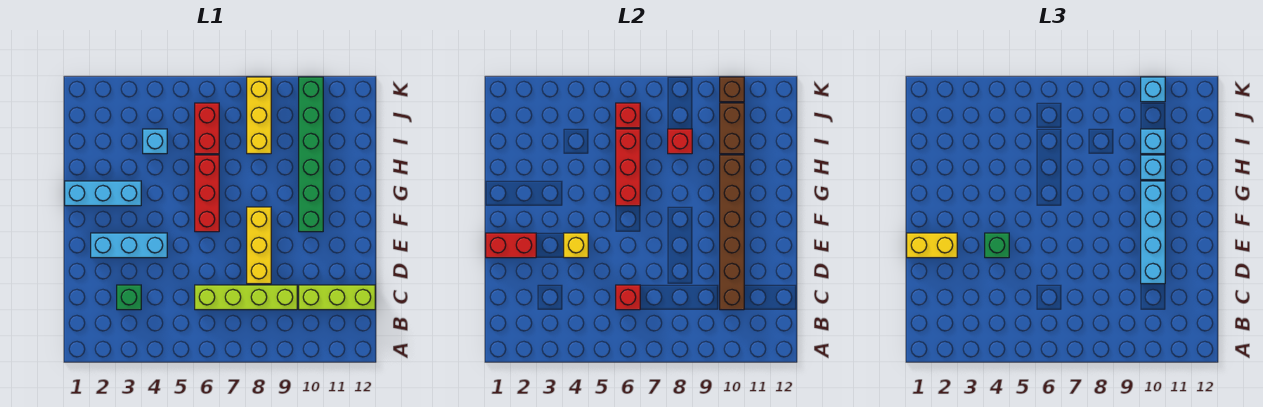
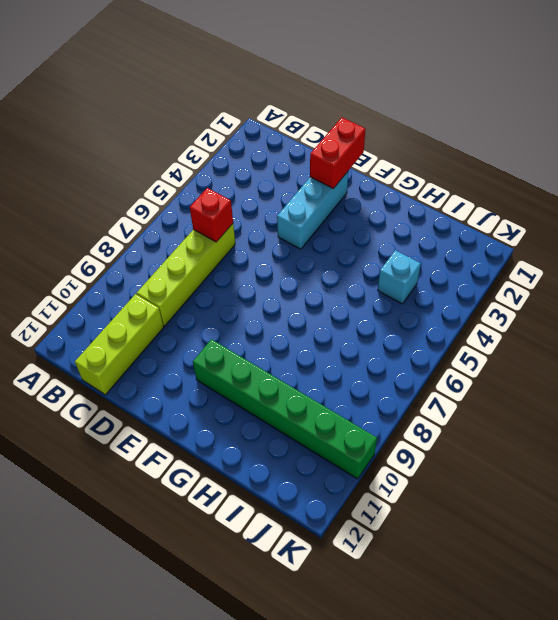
none -> green 1x1 brick [117,285,141,310]
none -> yellow 1x3 brick [247,207,271,284]
none -> red 1x3 brick [195,155,219,232]

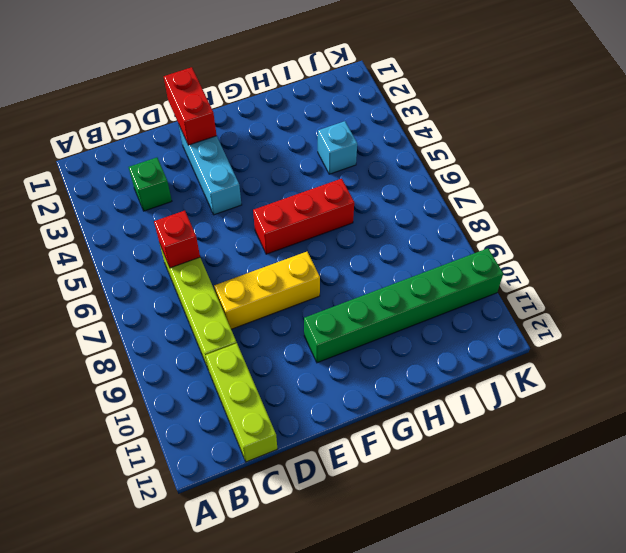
none -> cyan 1x3 brick [65,181,141,206]
none -> red 1x2 brick [195,103,219,154]
none -> yellow 1x3 brick [247,77,271,154]

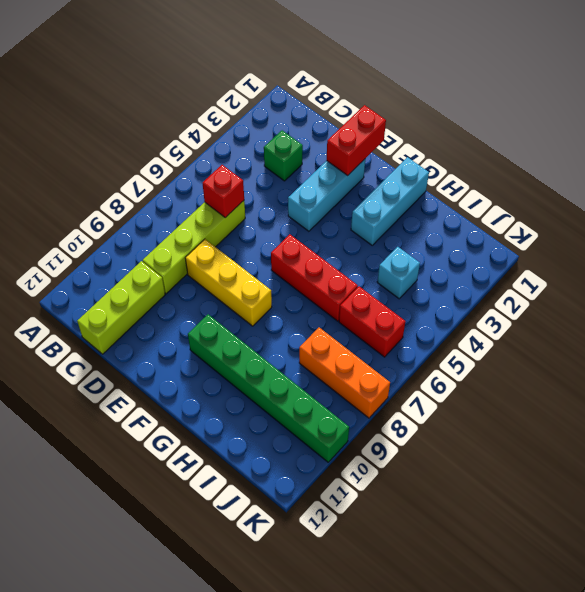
orange 1x3 brick [299,328,390,418] -> yellow 1x3 brick [247,77,271,154]
none -> brown 1x6 brick [720,155,744,310]
none -> yellow 1x1 brick [564,233,588,258]
none -> red 1x3 brick [616,129,640,206]

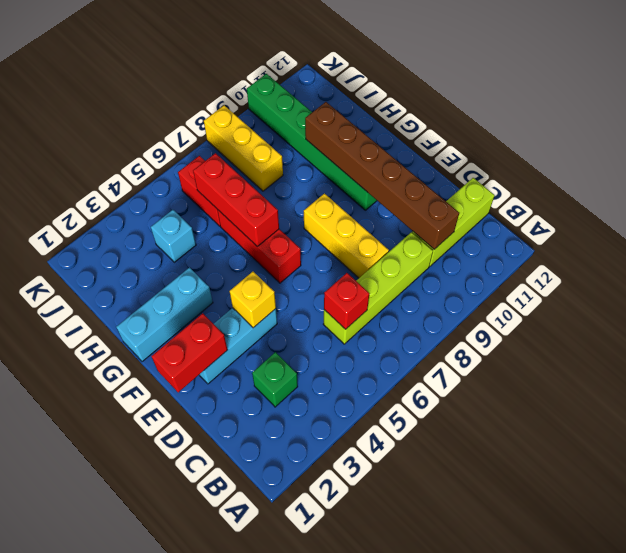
none -> red 1x1 brick [668,129,692,154]
none -> brown 1x2 brick [720,103,744,154]
none -> red 1x1 brick [616,103,640,128]

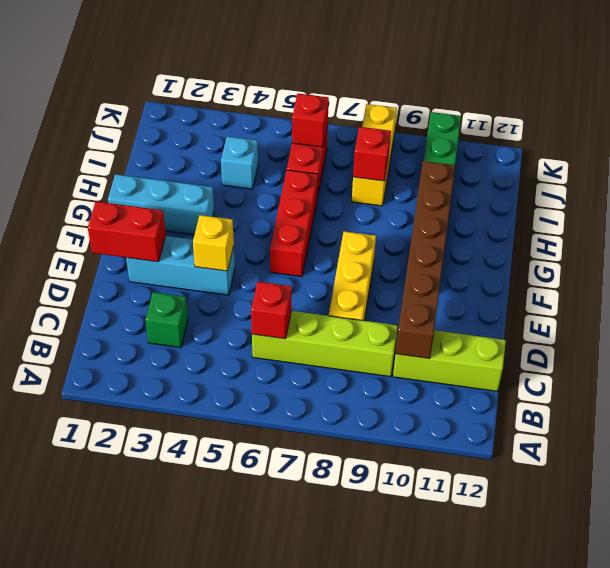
none -> red 1x3 brick [616,129,640,206]
none -> brown 1x2 brick [720,103,744,154]
none -> brown 1x1 brick [720,77,744,102]

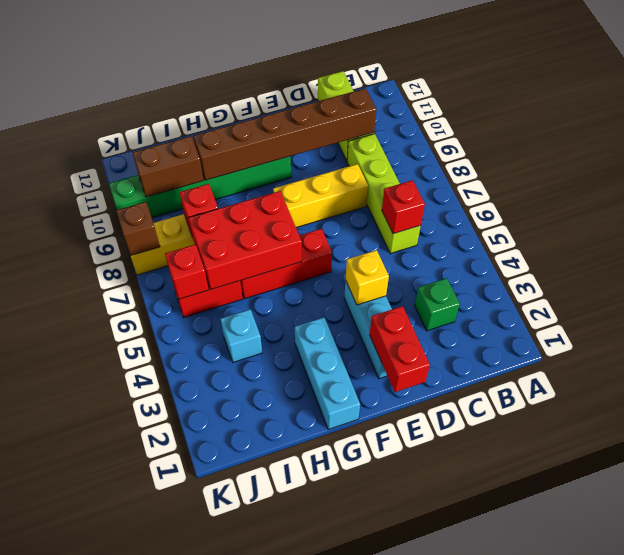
red 2x3 brick [188,191,302,289] -> red 1x3 brick [616,129,640,206]
brown 1x1 brick [116,202,160,256] -> brown 1x1 brick moved to [720,77,744,102]
none -> cyan 1x4 brick [1141,181,1165,284]
none -> yellow 1x2 brick [907,233,957,258]
none -> green 1x1 brick [985,233,1009,258]

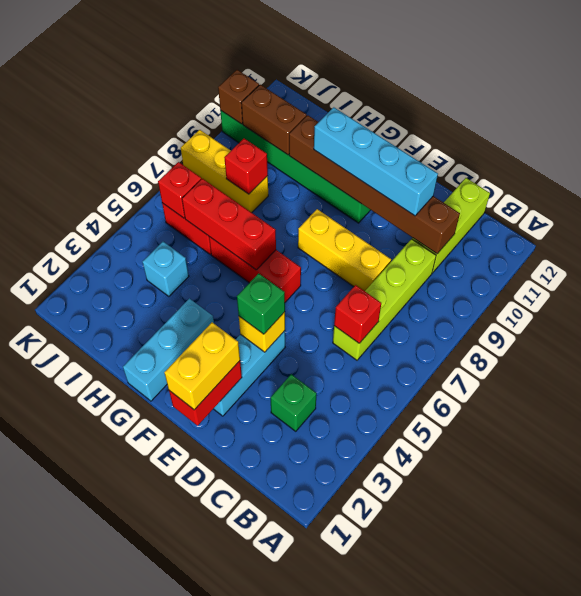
none -> cyan 1x1 brick [1141,155,1165,180]
none -> cyan 1x1 brick [1141,129,1165,154]
none -> cyan 1x1 brick [1141,77,1165,102]

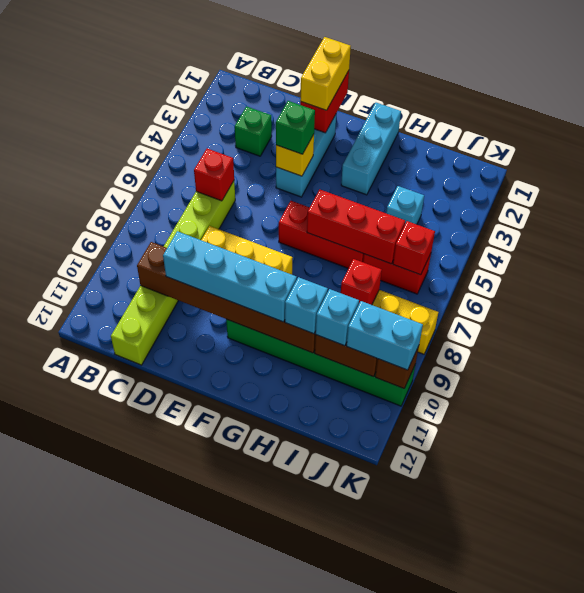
cyan 1x2 brick [347,301,423,370] -> cyan 1x1 brick [1141,77,1165,102]

